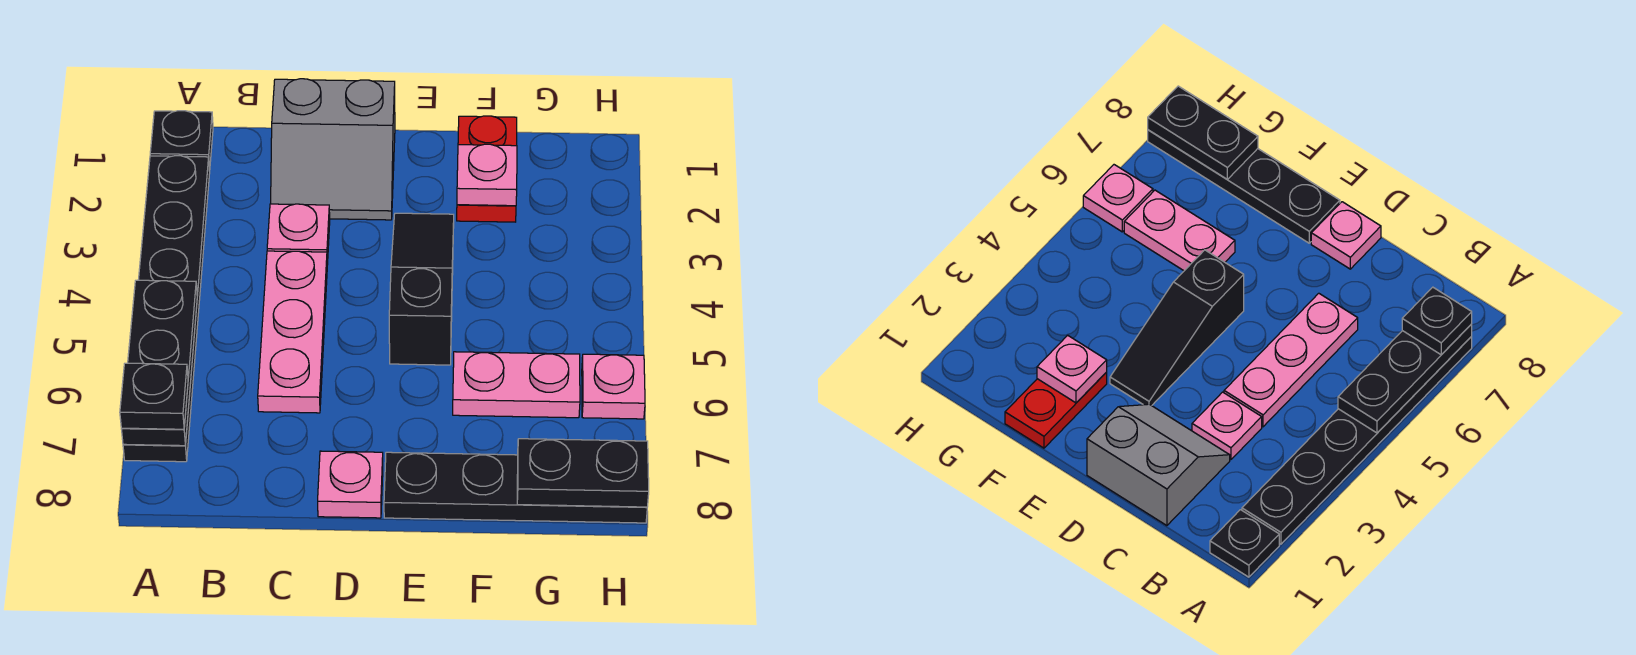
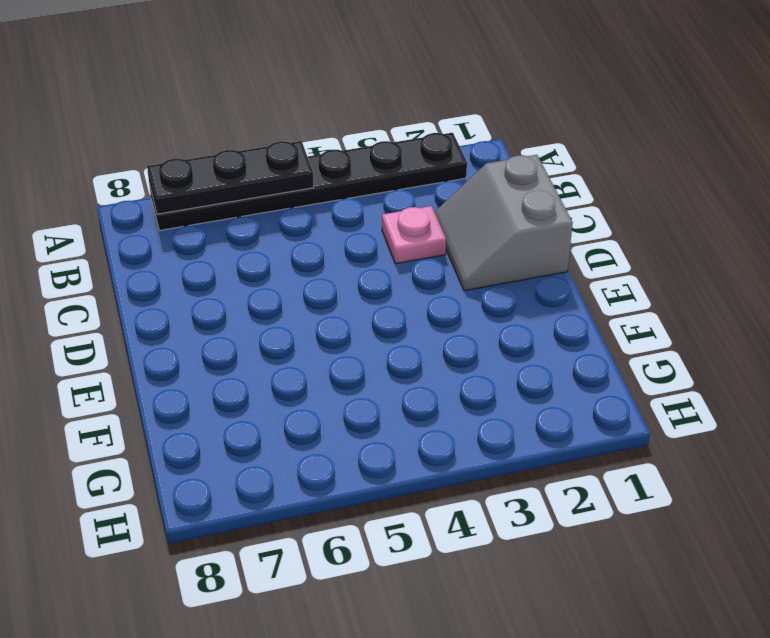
none -> black 1x1 plate [150,111,213,170]
none -> pink 1x3 plate [258,251,327,413]
none -> pink 1x1 plate [318,451,383,518]

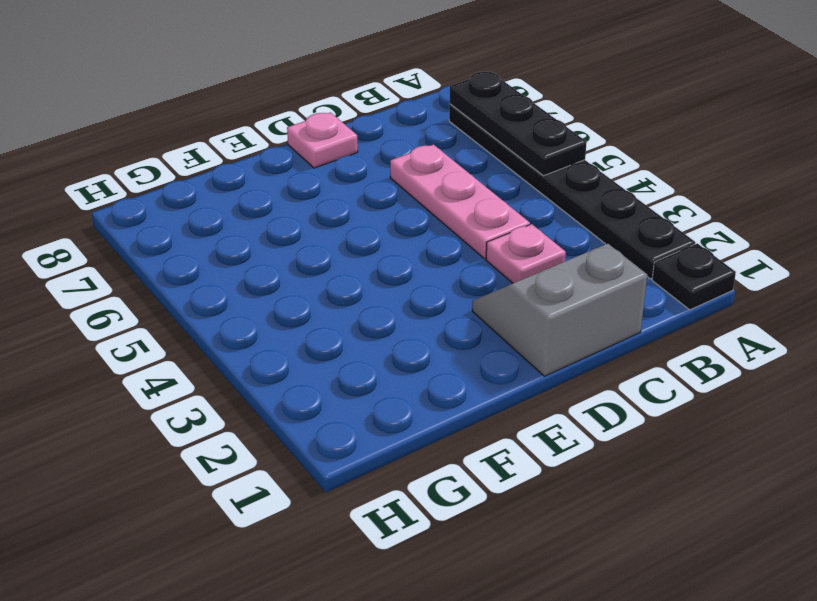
none -> black 1x3 slope [389,213,454,365]
none -> black 1x4 plate [384,452,647,523]
none -> red 1x2 plate [457,116,517,222]

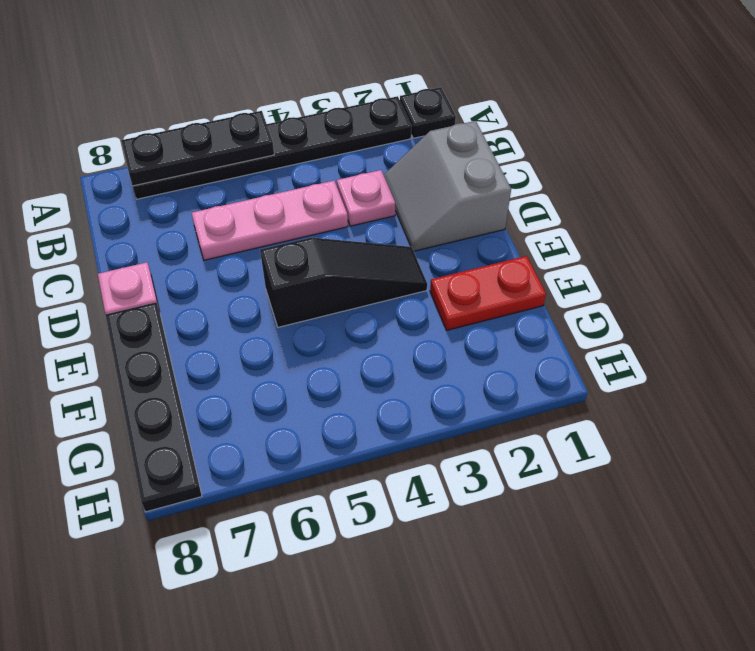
none -> pink 1x2 plate [453,352,580,418]
none -> pink 1x1 plate [582,354,645,419]
none -> pink 1x1 plate [457,144,517,206]

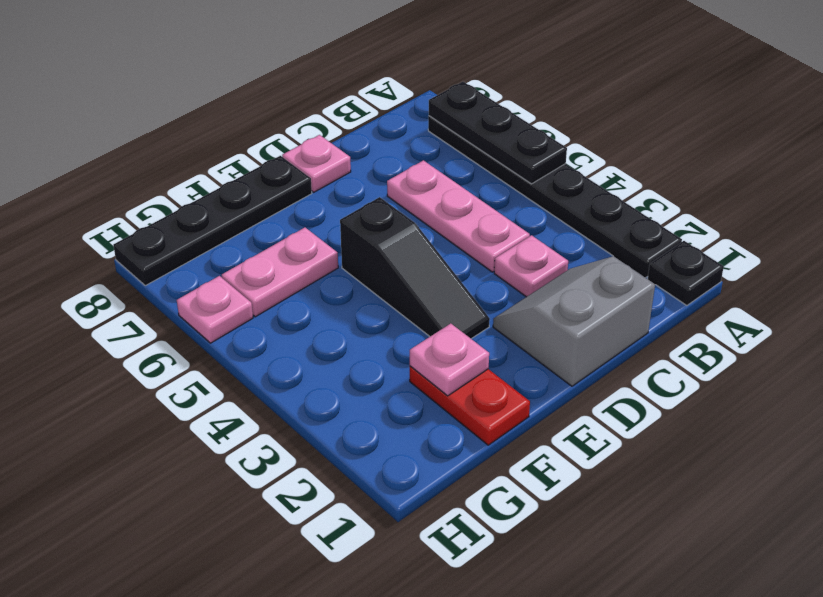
none -> black 1x2 plate [517,439,649,507]
none -> black 1x1 plate [120,363,188,429]

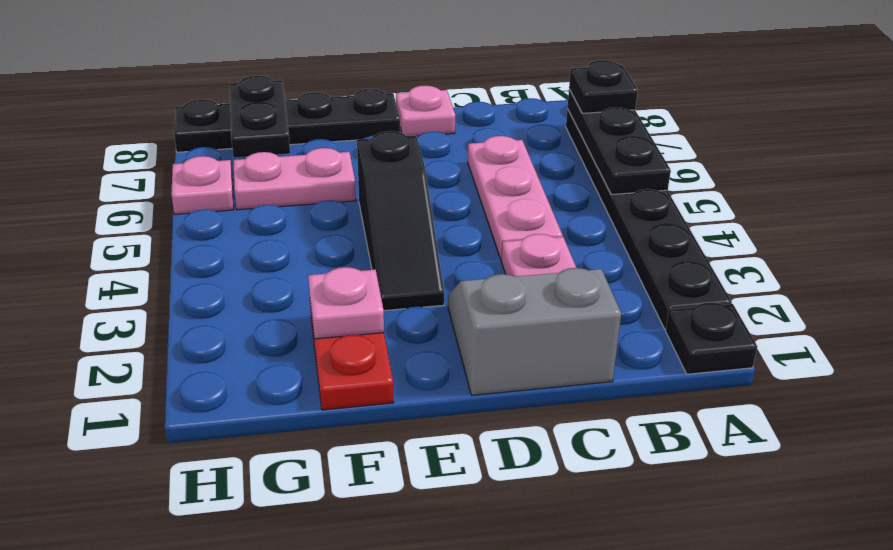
black 1x2 plate [229,76,290,158] -> black 1x2 plate turned to [517,439,649,507]

